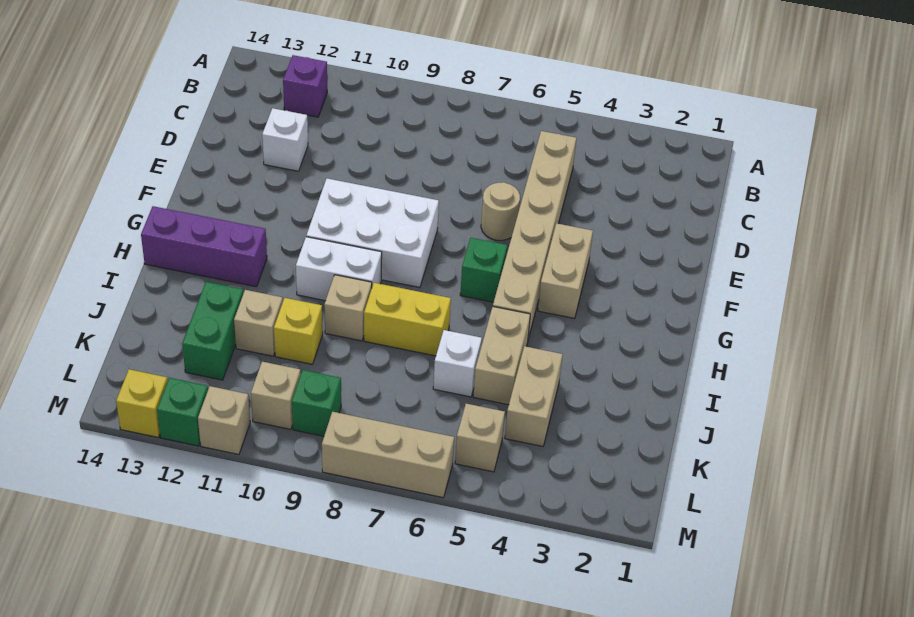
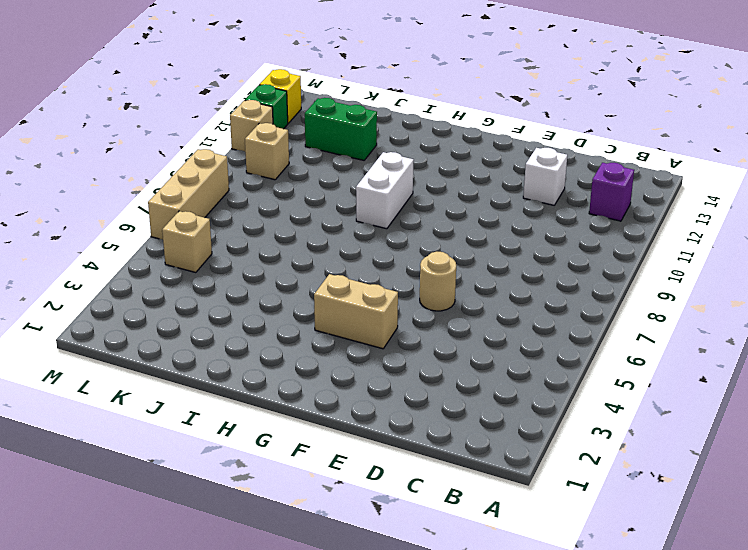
none -> tan 1x6 brick [493,131,576,339]
none -> white 2x3 brick [306,179,439,287]
none -> green 1x1 brick [460,238,507,302]

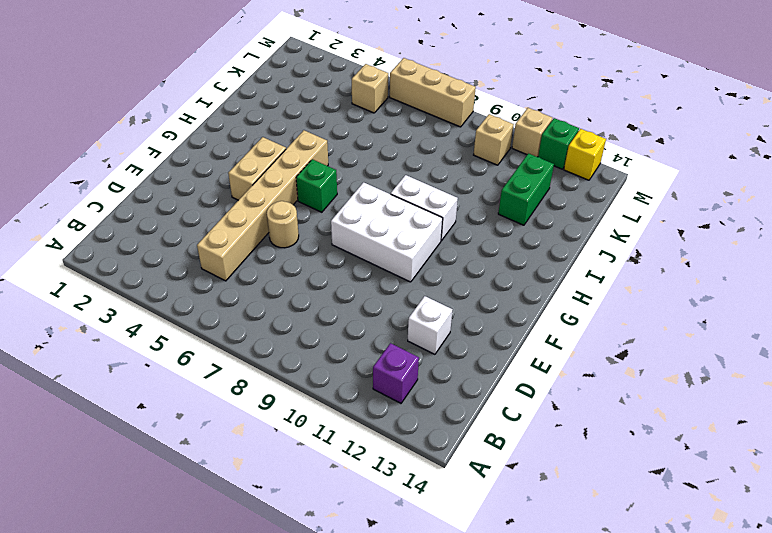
none -> purple 1x3 brick [141,206,267,287]
none -> tan 1x2 brick [473,306,530,405]
none -> yellow 1x2 brick [364,283,451,356]

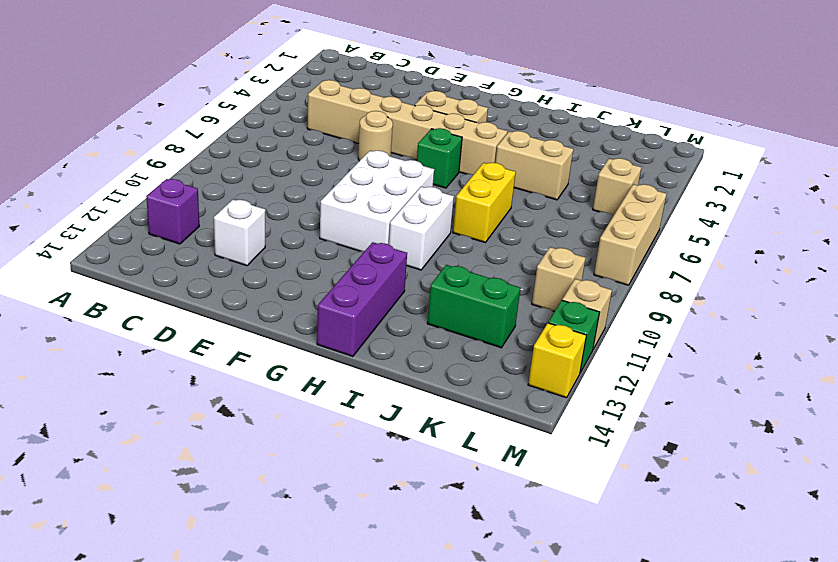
none -> tan 1x1 brick [324,275,372,341]
none -> tan 1x2 brick [505,346,563,447]
none -> white 1x1 brick [433,330,482,397]

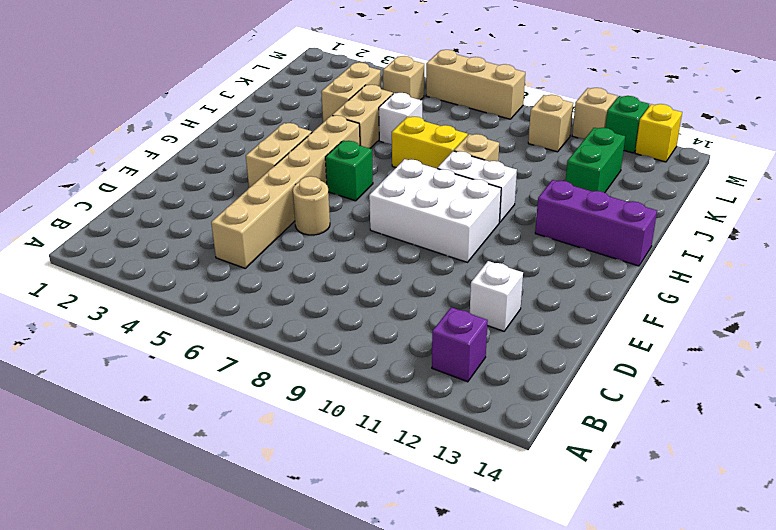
none -> yellow 1x1 brick [274,298,323,364]
none -> tan 1x1 brick [234,290,283,356]
none -> green 1x1 brick [292,370,341,436]

